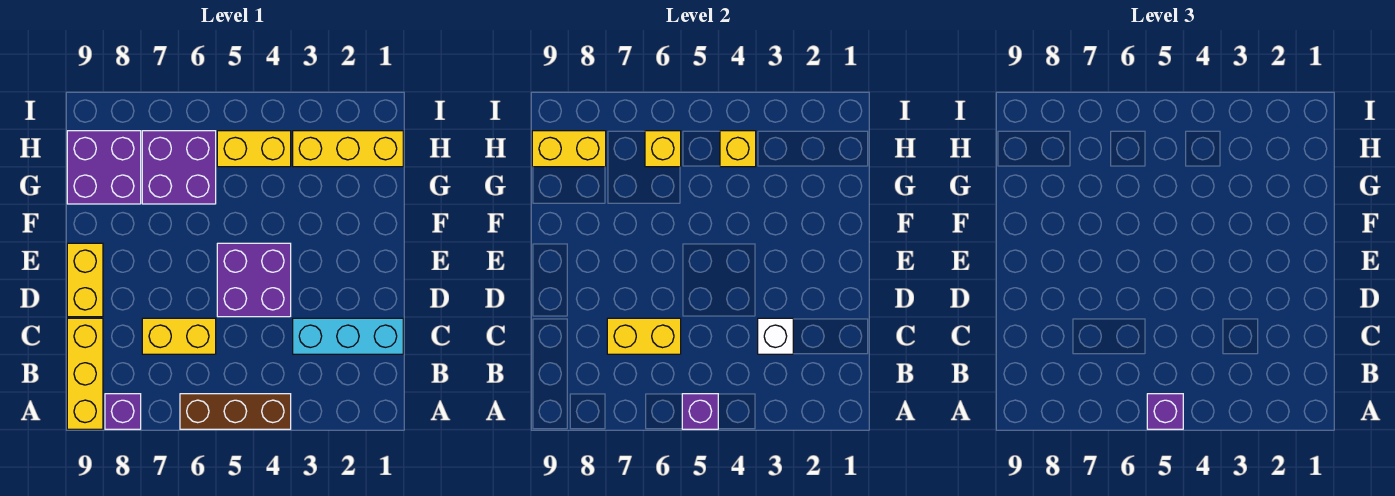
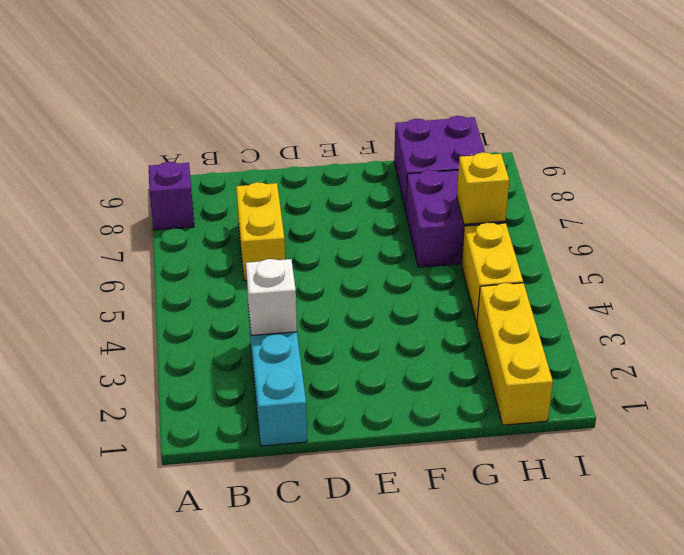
none -> brown 1x3 brick [180,394,291,429]
none -> yellow 1x3 brick [67,318,103,429]
none -> purple 2x2 brick [217,243,291,317]

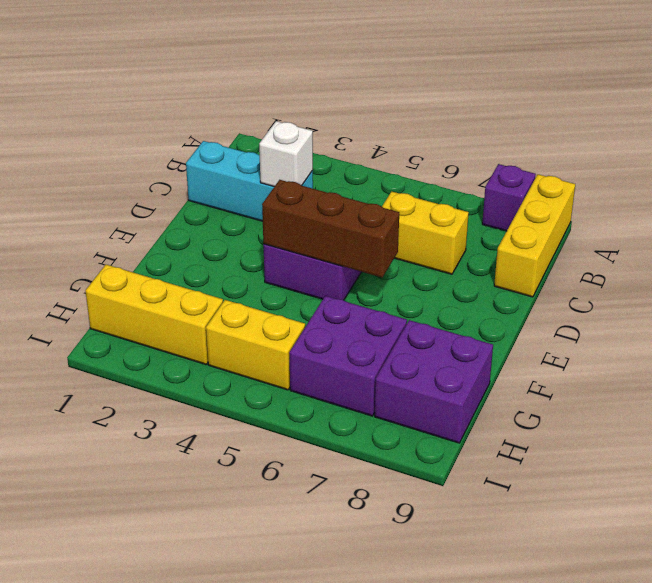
brown 1x3 brick [262,180,399,277] -> brown 1x3 brick moved to [180,394,291,429]
none -> yellow 1x2 brick [67,243,103,317]
none -> purple 1x1 brick [682,394,718,429]
none -> yellow 1x2 brick [607,318,681,354]

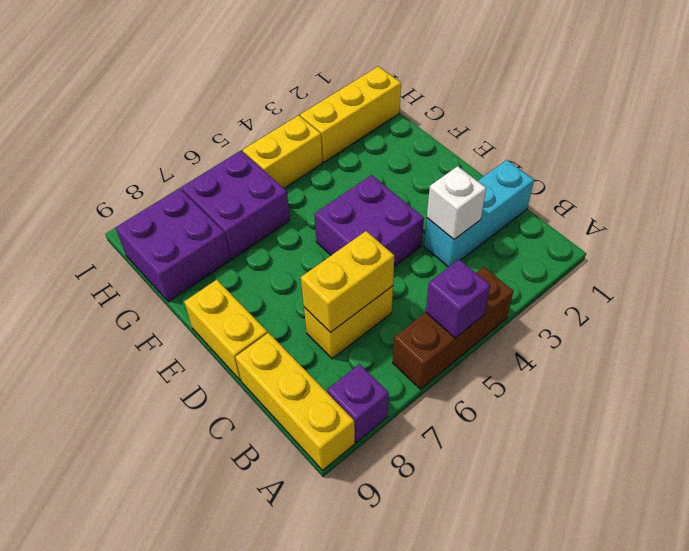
none -> yellow 1x1 brick [720,131,756,167]
none -> yellow 1x1 brick [645,131,681,167]
none -> yellow 1x2 brick [532,131,606,167]

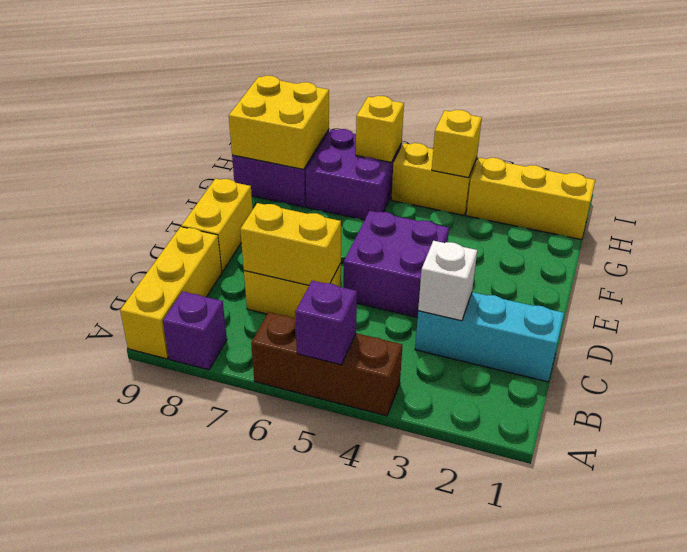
yellow 2x2 brick [229,76,329,169] -> yellow 1x2 brick [532,131,606,167]
none -> purple 1x1 brick [1147,394,1183,429]

